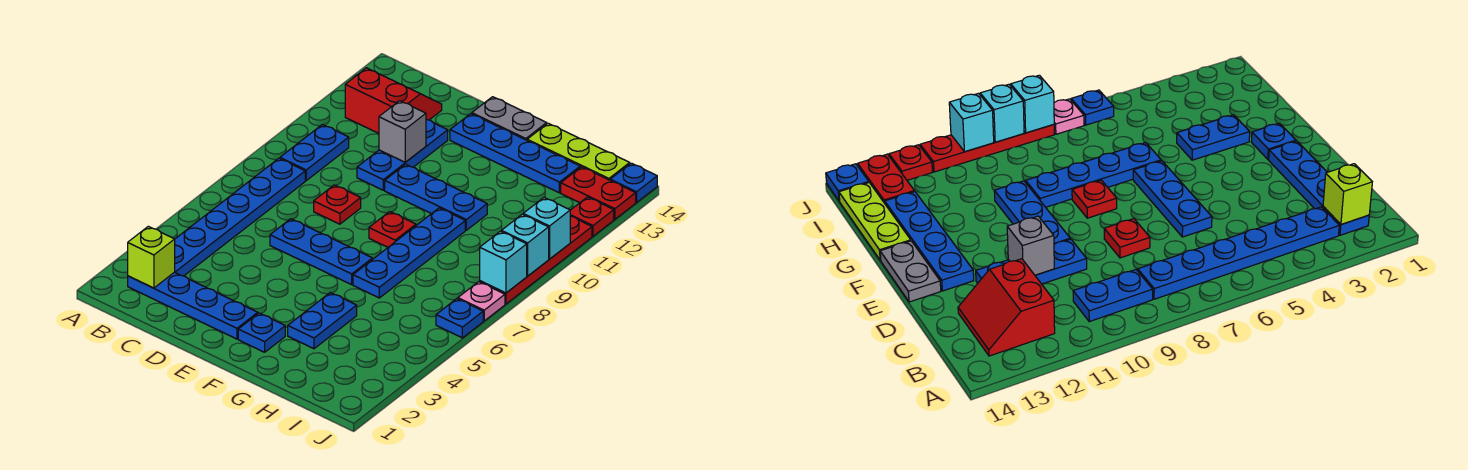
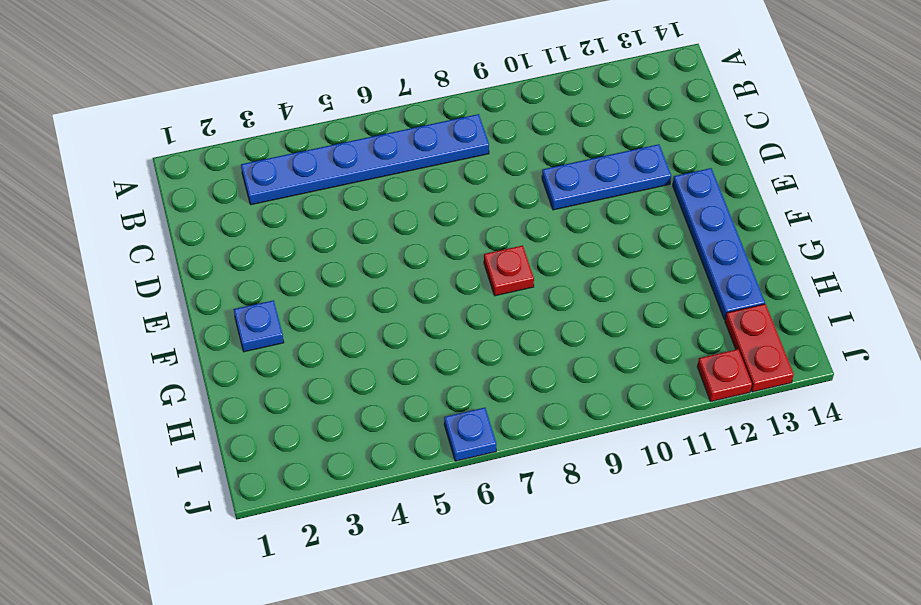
none -> blue 1x4 plate [128,272,258,339]
none -> blue 1x2 plate [280,125,349,180]
none -> red 2x2 slope [345,68,442,133]

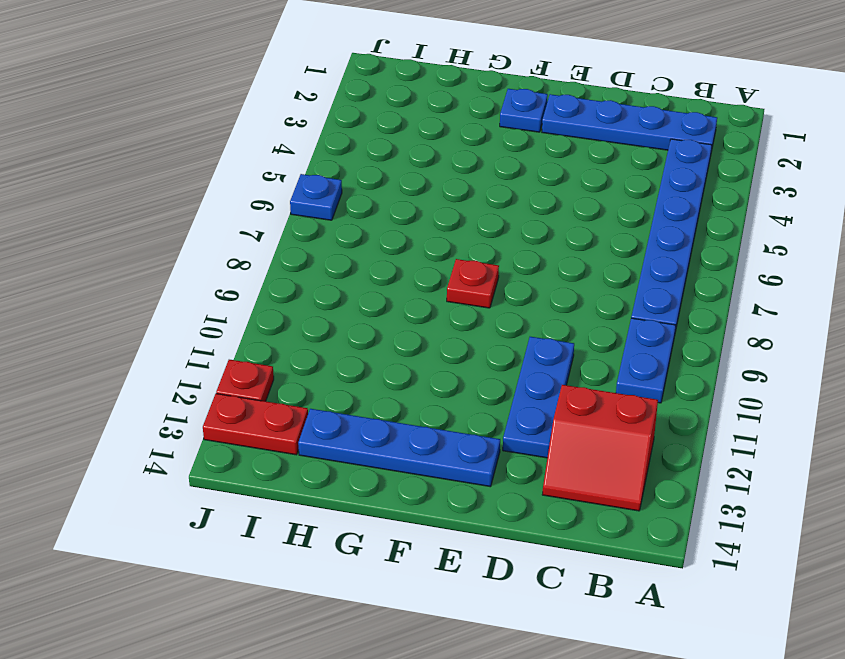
none -> blue 1x3 plate [270,219,372,285]
none -> red 1x1 plate [314,185,361,224]
none -> blue 1x3 plate [385,164,487,230]

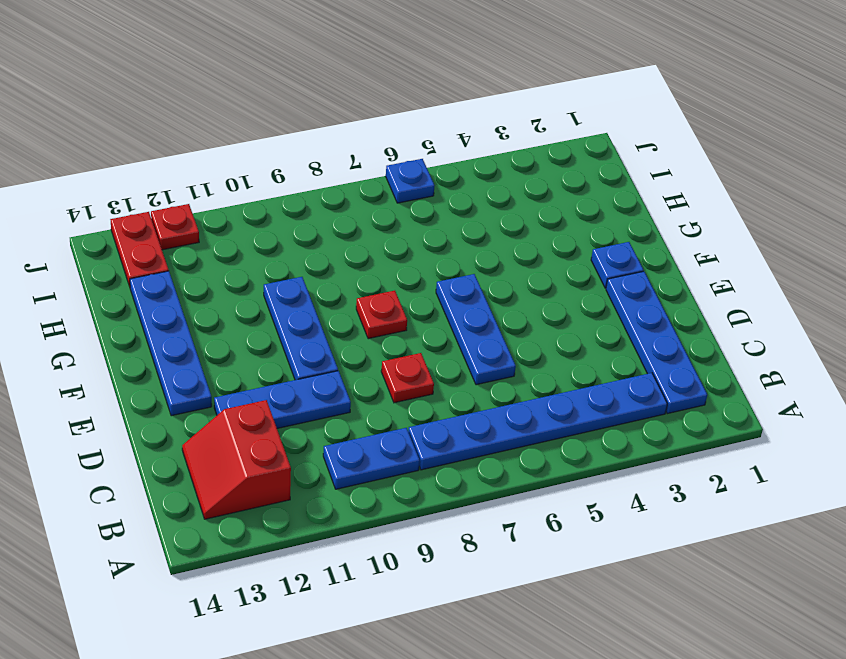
none -> grey 1x2 plate [472,97,547,140]
none -> blue 1x2 plate [288,293,357,349]
none -> blue 1x4 plate [353,208,465,298]

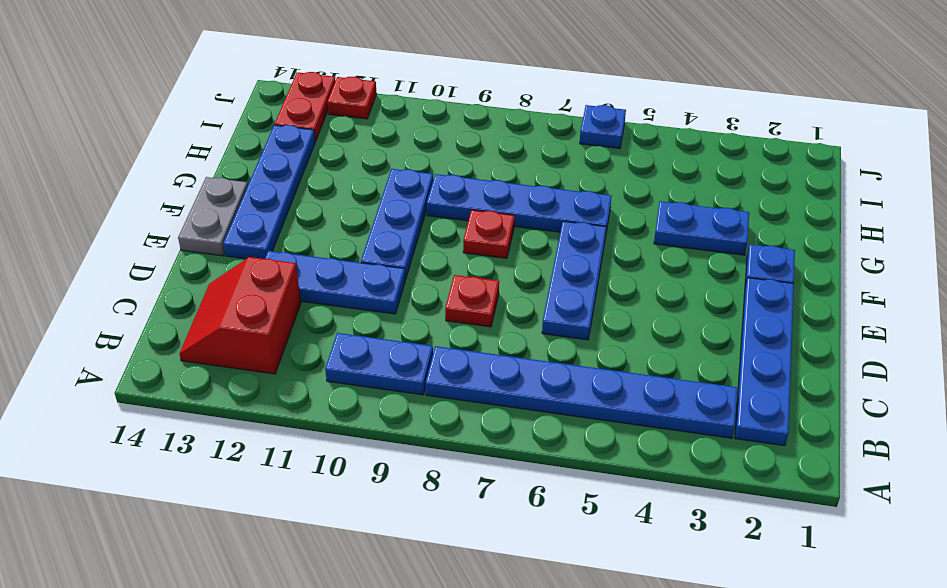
none -> lime 1x3 plate [527,123,630,180]
none -> pink 1x1 plate [458,282,505,321]
none -> red 1x4 plate [480,216,592,304]

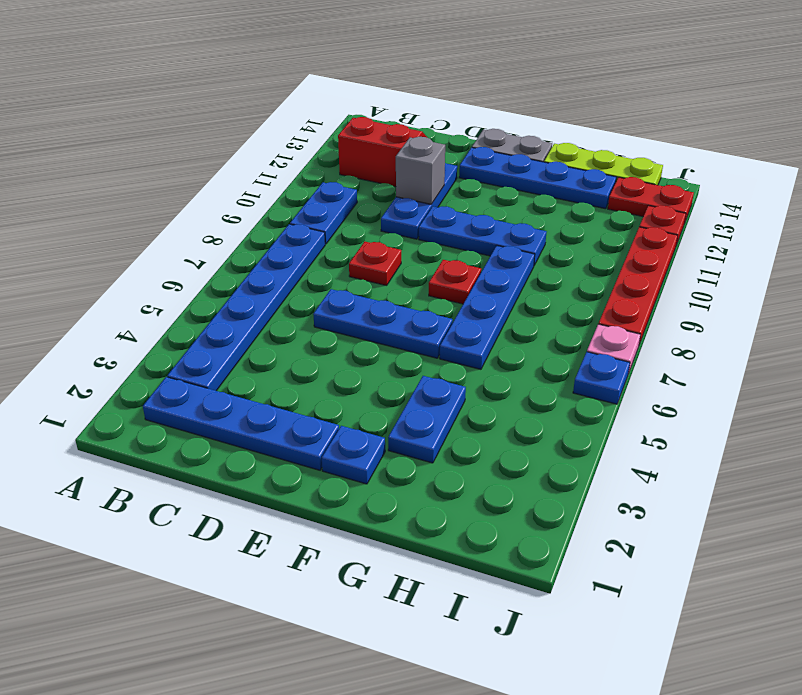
none -> blue 1x1 plate [610,163,657,202]
none -> lime 1x1 brick [128,226,175,288]
none -> cyan 1x1 brick [480,231,527,293]

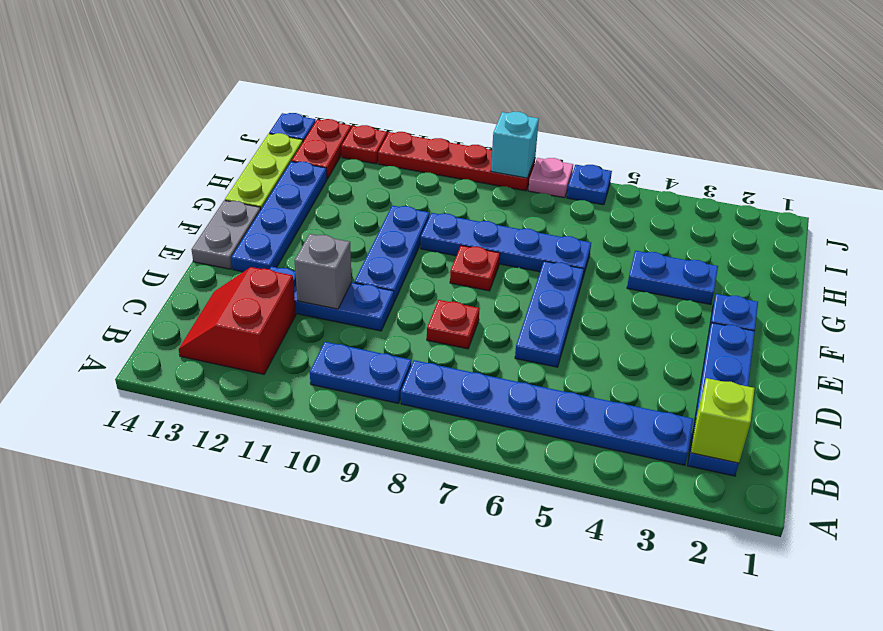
none -> cyan 1x1 brick [501,214,549,276]
none -> cyan 1x1 brick [523,198,570,259]

